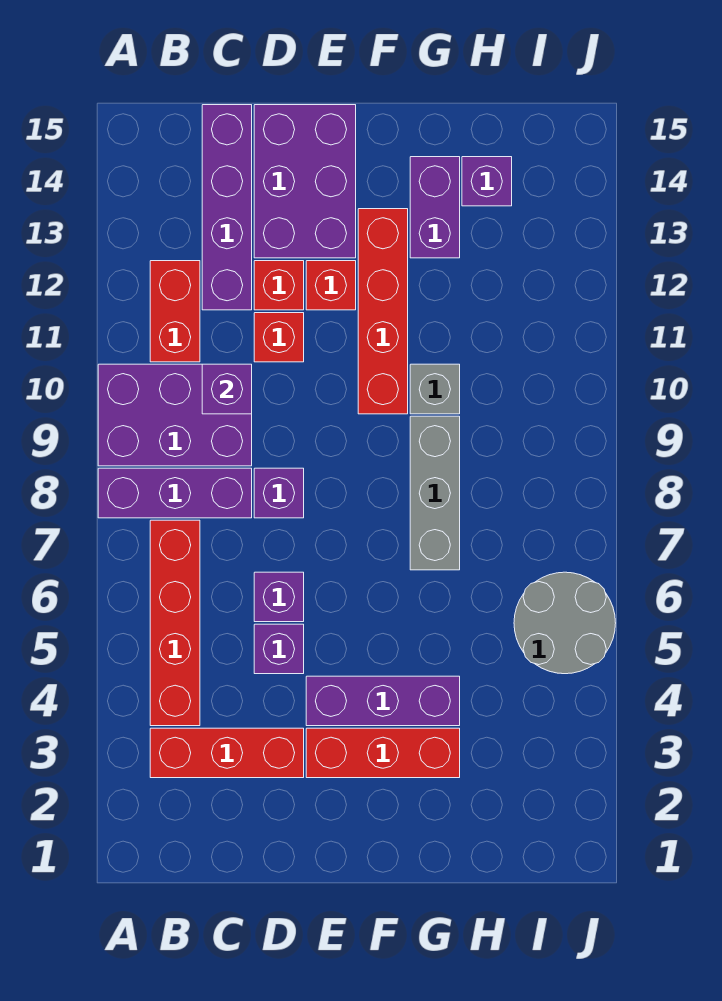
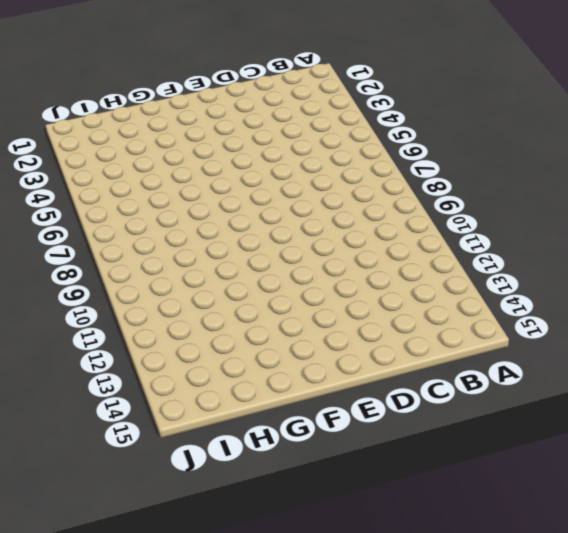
none -> purple 1x3 brick [98,468,252,518]
none -> purple 2x3 brick [98,364,252,466]
none -> red 1x3 brick [150,728,304,778]

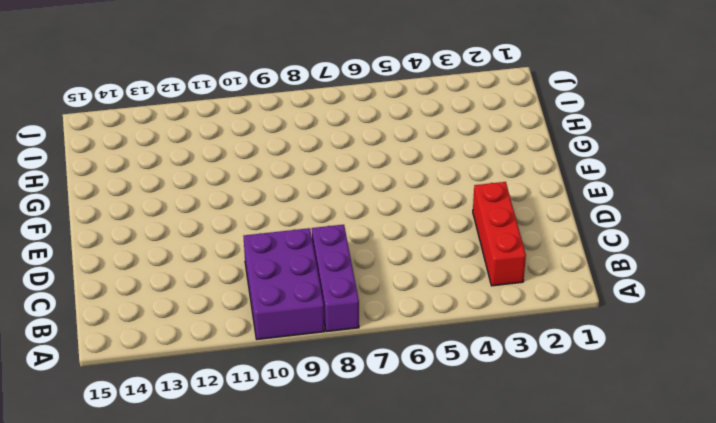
none -> red 1x4 brick [150,520,200,726]
none -> red 1x2 brick [150,261,200,362]
none -> purple 1x4 brick [202,105,252,310]

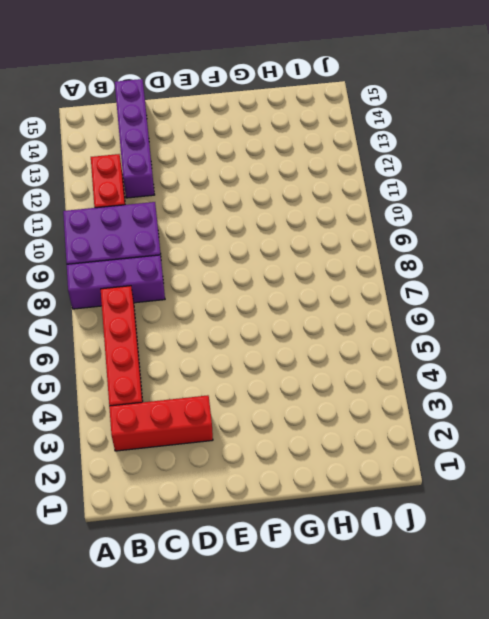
none -> purple 1x1 brick [254,624,304,674]
none -> purple 1x1 brick [254,572,304,622]
none -> purple 1x1 brick [254,468,304,518]

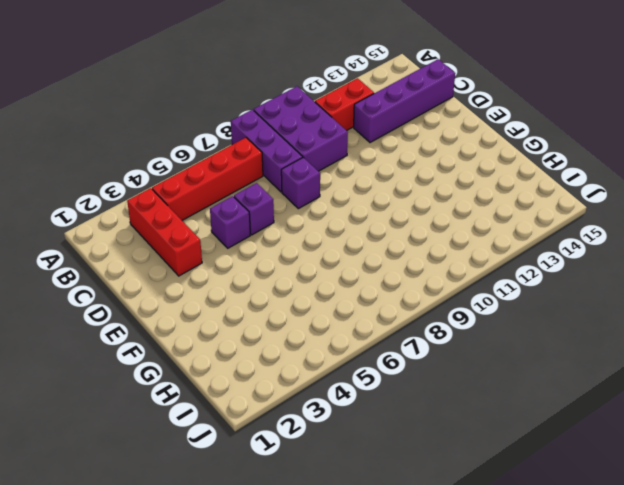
none -> red 1x1 brick [254,313,304,362]
none -> red 1x1 brick [254,261,304,310]
none -> purple 2x3 brick [254,105,356,258]

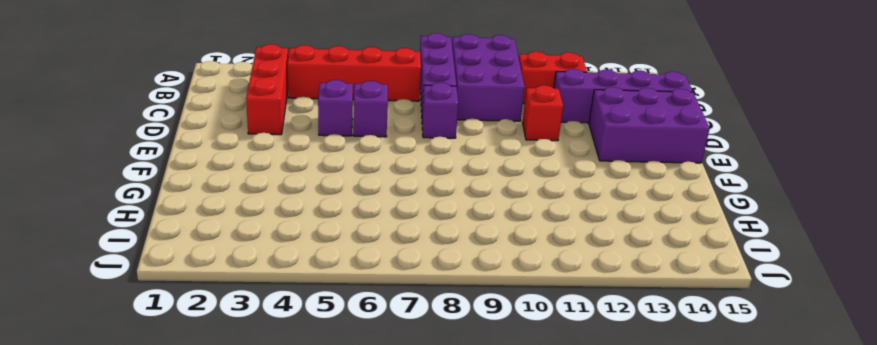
none -> red 1x1 brick [254,261,304,310]
none -> red 1x3 brick [306,728,460,778]
none -> purple 1x3 brick [306,676,460,726]

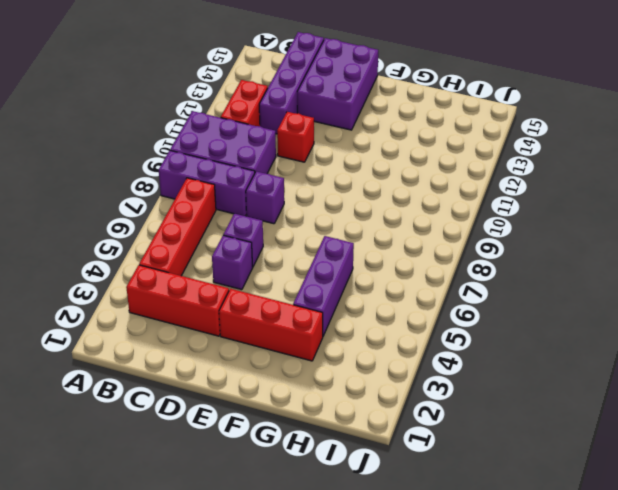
purple 1x3 brick [293,236,354,336] -> purple 1x3 brick turned to [306,676,460,726]
none -> red 1x1 brick [254,261,304,310]
none -> red 1x1 brick [306,261,356,310]
none -> red 1x4 brick [358,209,408,414]

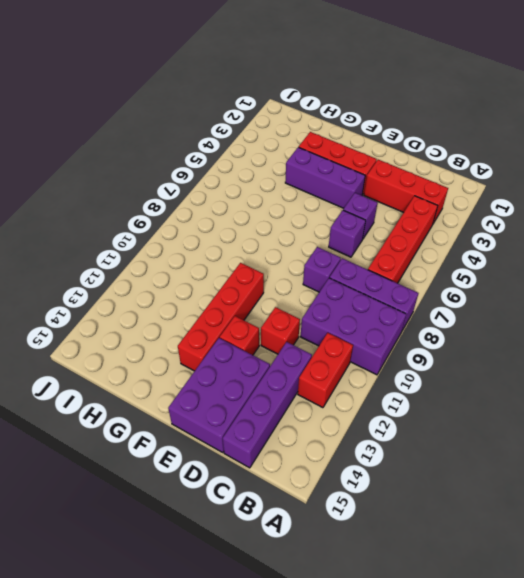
none -> red 1x1 brick [254,261,304,310]
none -> grey 1x3 brick [410,416,460,570]
none -> grey 1x1 brick [410,364,460,414]

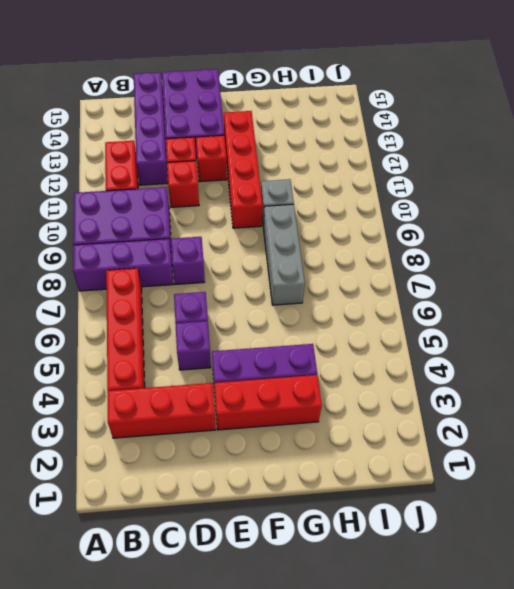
none -> purple 1x2 brick [410,157,460,258]
none -> purple 1x1 brick [462,157,512,206]
none -> grey 2x2 round brick [514,572,616,674]

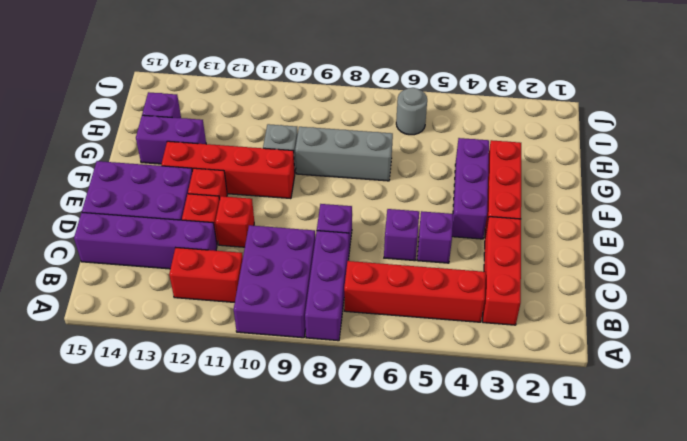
grey 1x1 round brick [396,88,427,135] -> grey 2x2 round brick [514,572,616,674]
none -> purple 1x1 brick [202,364,252,414]

